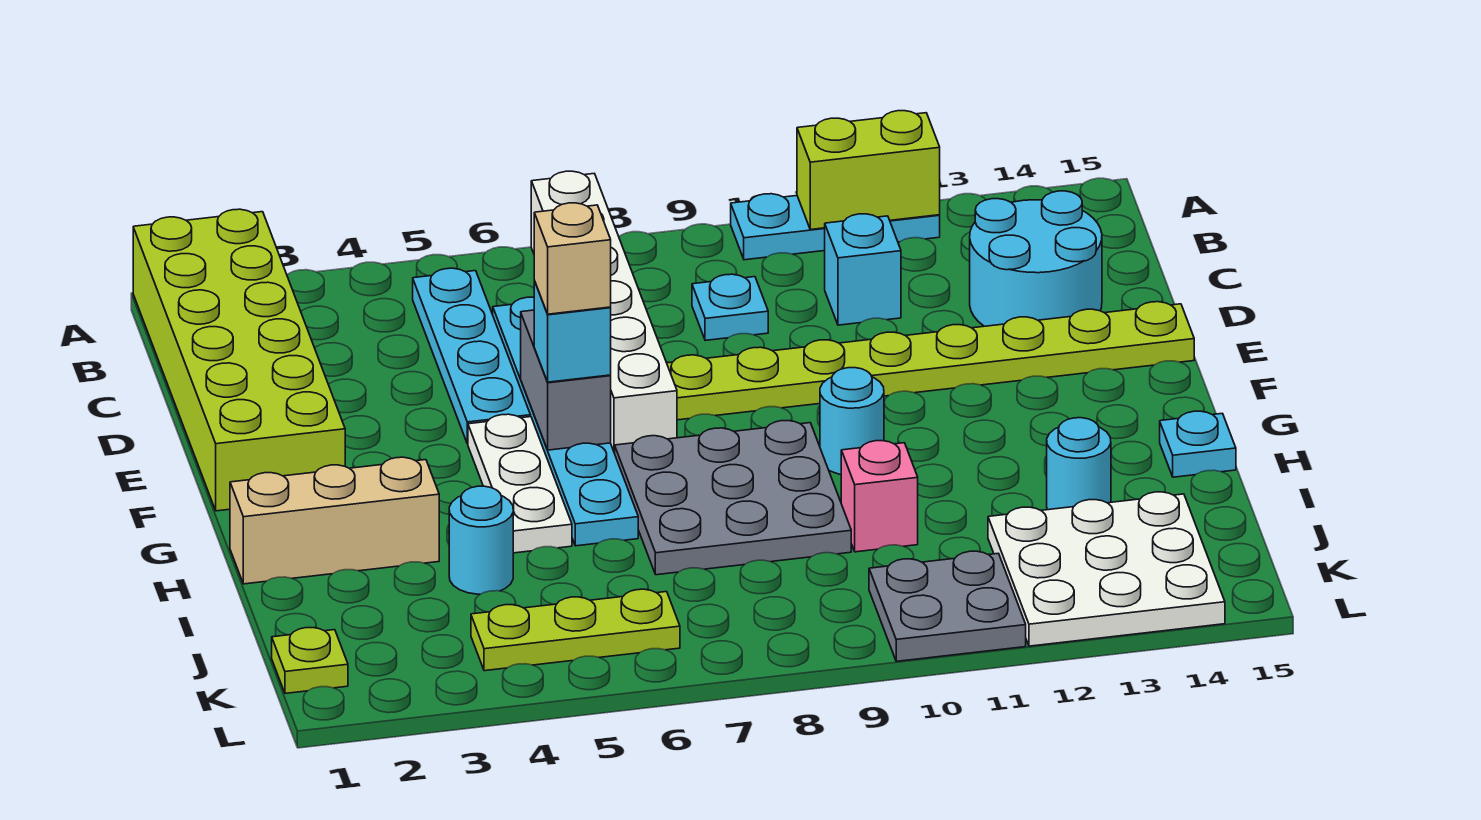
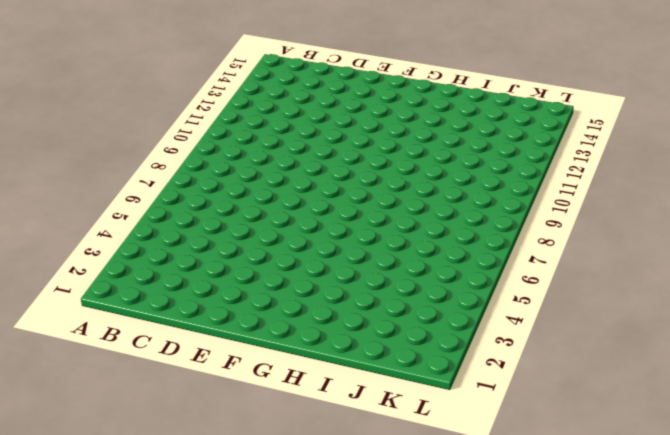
none -> lime 2x6 brick [133,209,345,511]
none -> white 1x6 brick [531,171,677,453]
none -> cyan 1x3 plate [731,194,940,260]

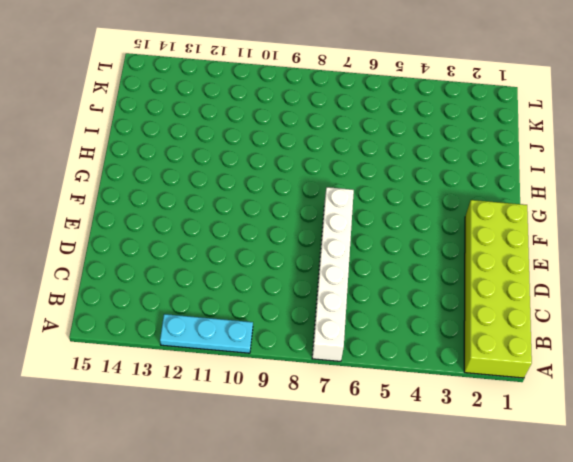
none -> cyan 1x4 plate [413,268,531,444]
none -> cyan 1x6 plate [493,297,638,546]
none -> cyan 1x1 plate [692,274,768,340]

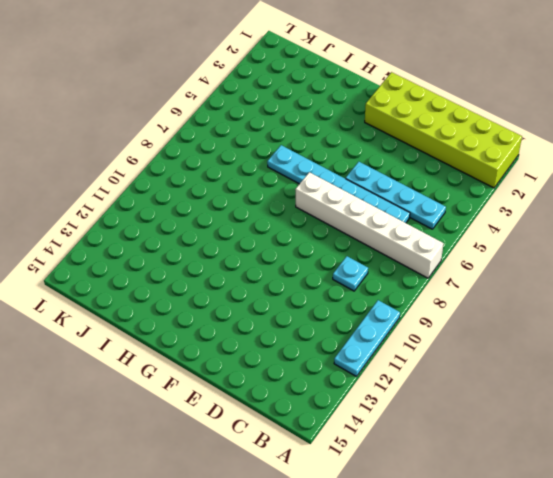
none -> cyan 1x1 brick [825,214,901,325]
none -> cyan 2x2 round brick [970,191,1102,326]
none -> lime 1x8 plate [667,302,1194,420]

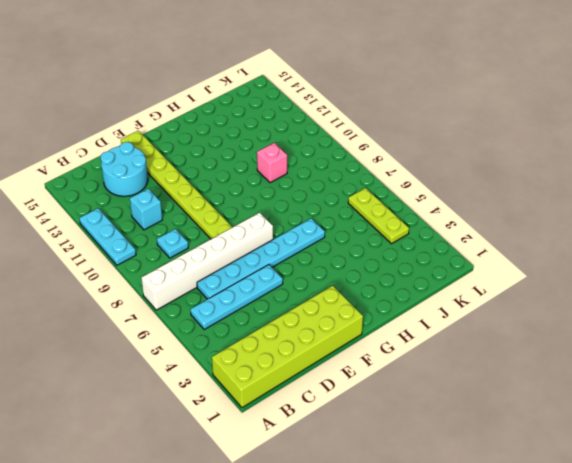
none -> white 1x3 plate [468,414,572,553]
none -> grey 3x3 plate [615,421,851,575]
none -> cyan 1x1 round brick [820,368,884,474]

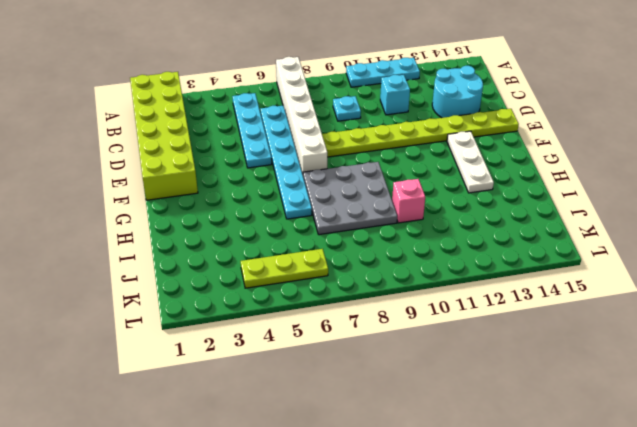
white 1x3 plate [447,131,494,193] -> white 1x3 plate moved to [468,414,572,553]
none -> cyan 1x1 round brick [820,368,884,474]
none -> tan 1x3 brick [230,457,439,584]
none -> cyan 1x1 plate [1160,411,1236,477]

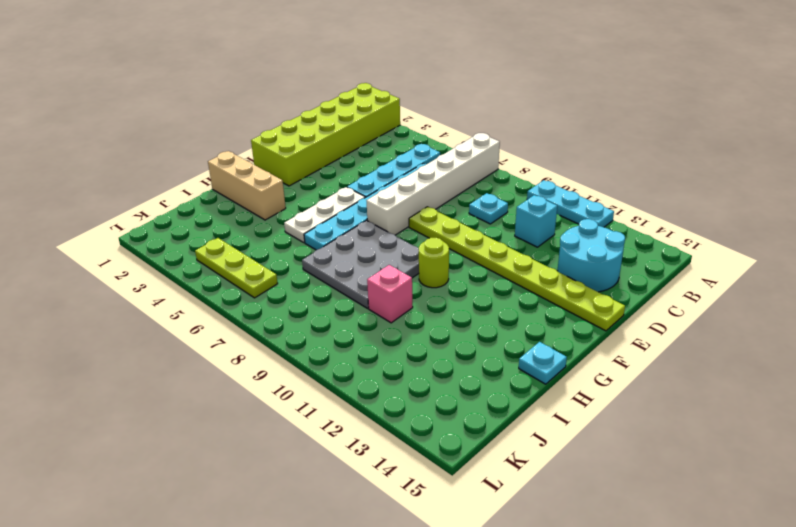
lime 1x1 round brick [419,238,449,288] -> cyan 1x1 round brick [820,368,884,474]
none -> cyan 1x1 round brick [449,486,513,594]
none -> cyan 1x1 round brick [1047,418,1111,510]
none -> white 3x3 plate [988,492,1225,646]

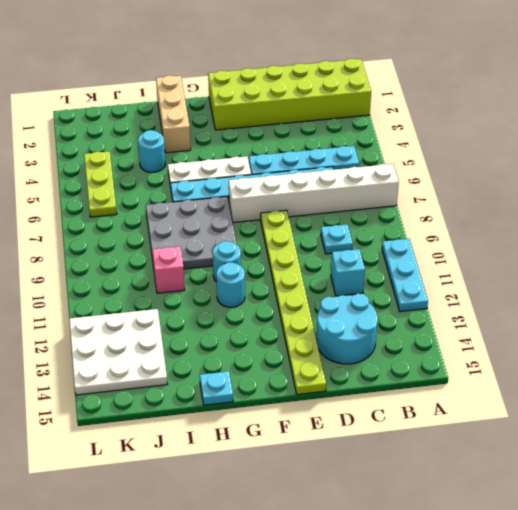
cyan 1x1 round brick [216,262,245,307] -> cyan 1x1 round brick moved to [1047,418,1111,510]
none -> lime 1x1 plate [272,628,348,693]
none -> grey 2x2 plate [869,551,1026,661]
none -> lime 1x2 brick [797,111,940,230]

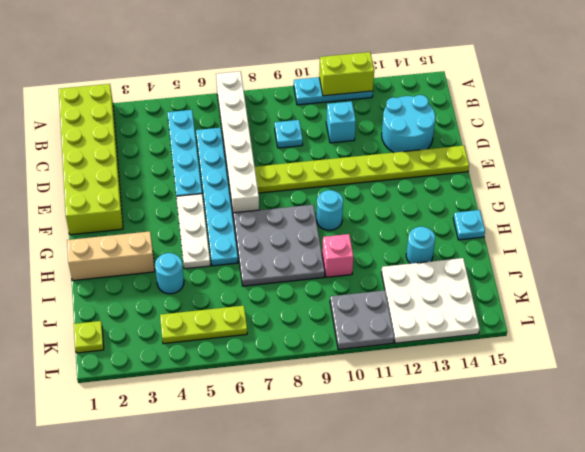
none -> grey 1x2 brick [521,310,611,450]
none -> cyan 1x1 brick [534,281,611,382]
none -> tan 1x1 brick [534,203,611,314]

